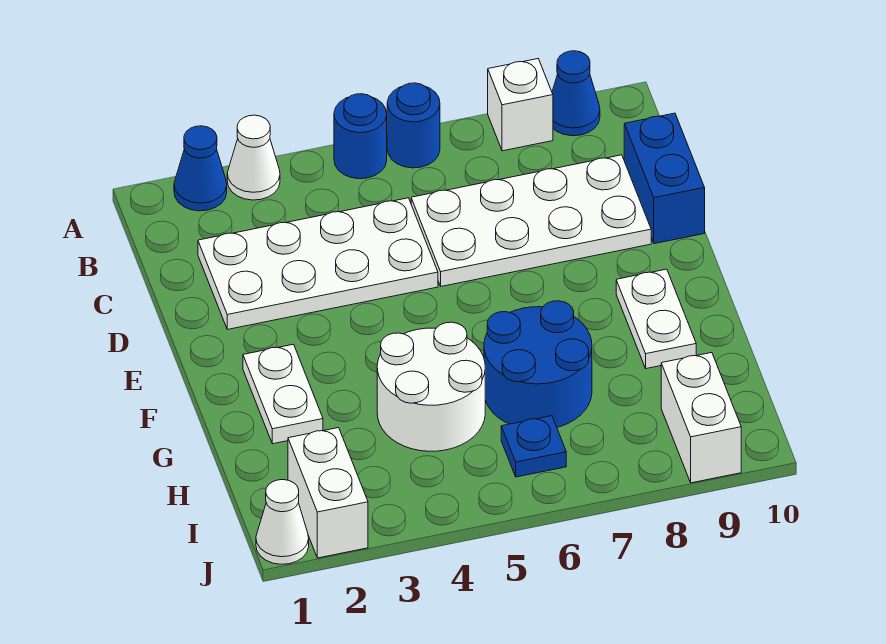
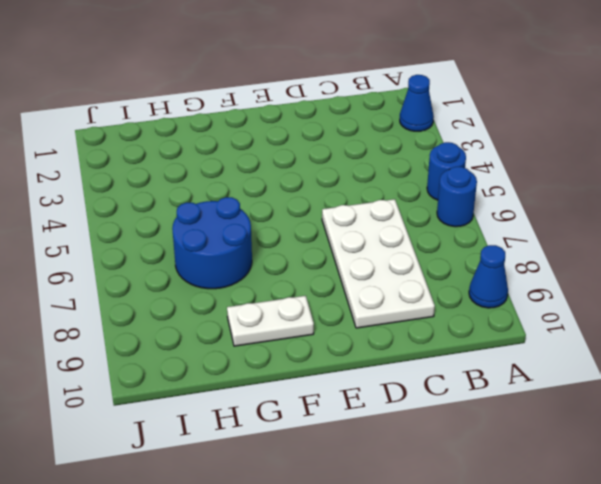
none -> white 1x1 cone [227,115,280,200]
none -> white 1x1 brick [488,59,553,151]
none -> white 2x4 plate [198,198,438,329]

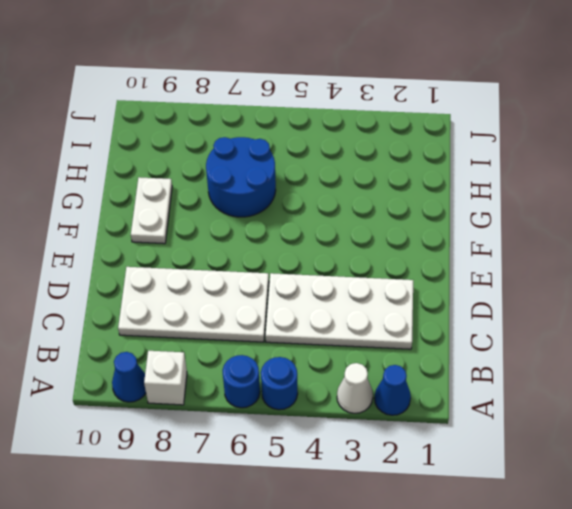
none -> blue 1x2 brick [624,113,705,244]
none -> white 1x2 plate [243,344,323,444]
none -> white 2x2 round brick [377,322,485,451]

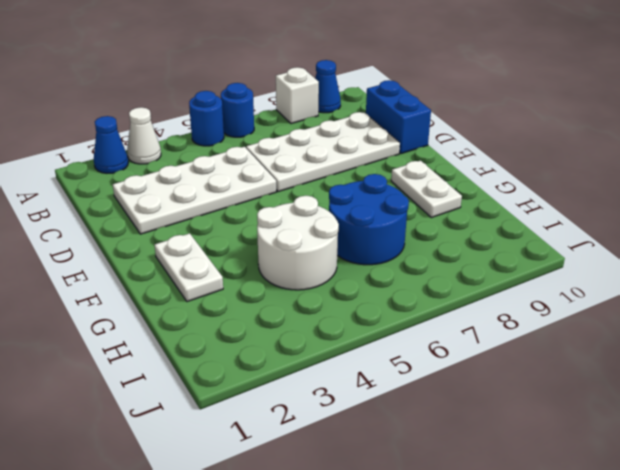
none -> white 1x2 brick [288,428,368,558]
none -> blue 1x1 plate [501,416,566,477]
none -> white 1x2 brick [661,353,741,483]

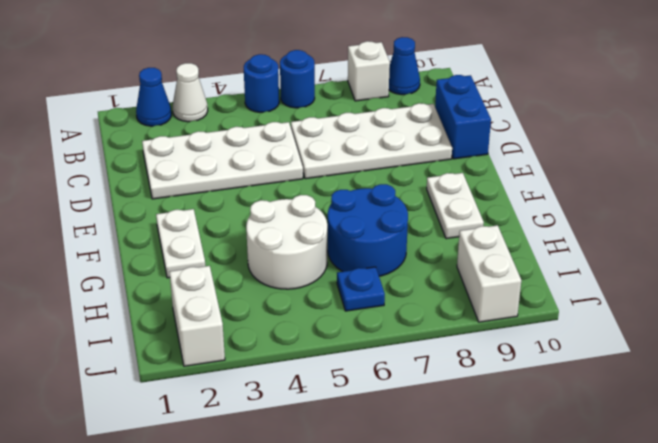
none -> white 1x1 cone [256,480,309,564]

